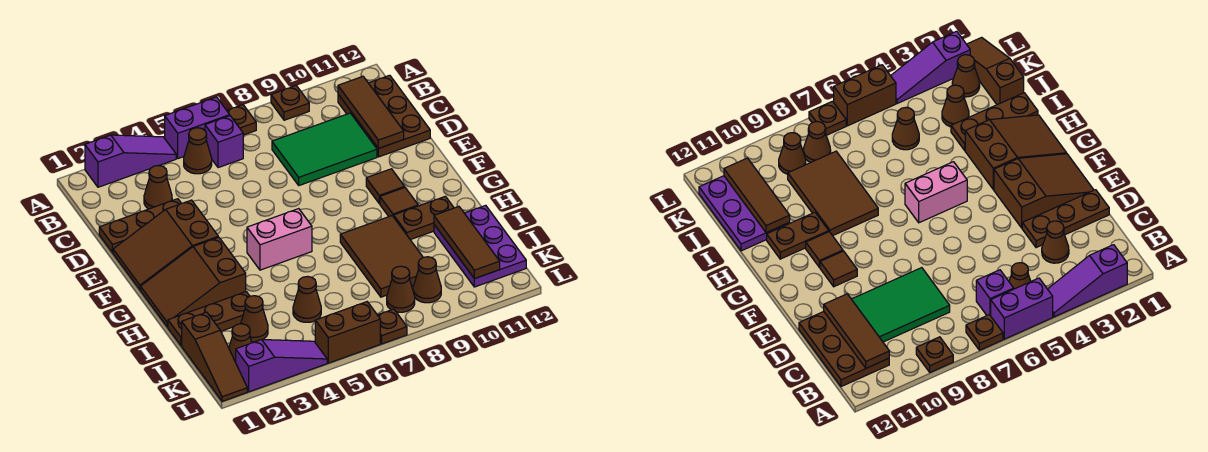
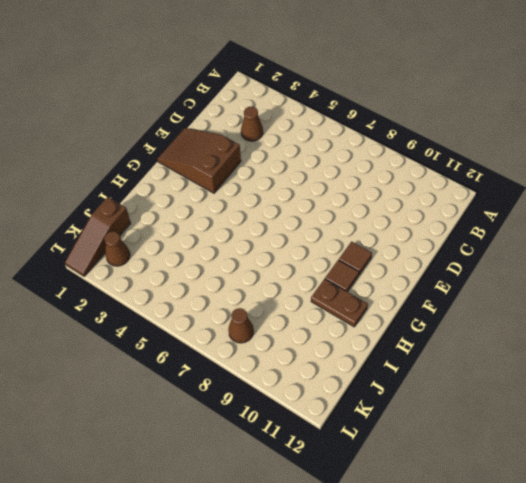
none -> purple 1x3 slope [85,135,176,187]
none -> purple 1x2 brick [165,97,230,159]
none -> brown 1x1 plate [227,105,256,135]
none -> brown 1x1 plate [271,86,309,120]

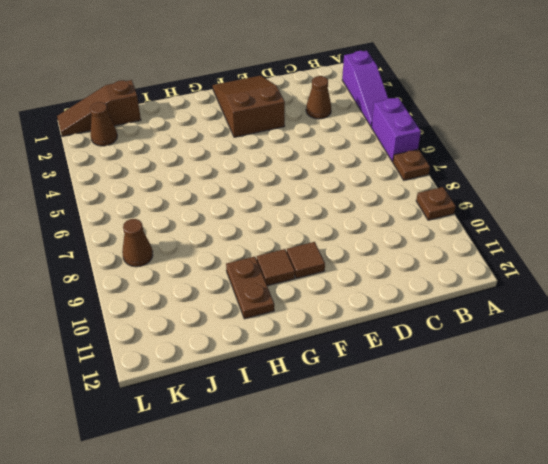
none -> brown 1x1 cone [184,128,212,174]
none -> purple 1x1 brick [205,116,243,168]
none -> brown 2x3 plate [338,75,430,157]
none -> green 2x3 tile [272,113,377,185]

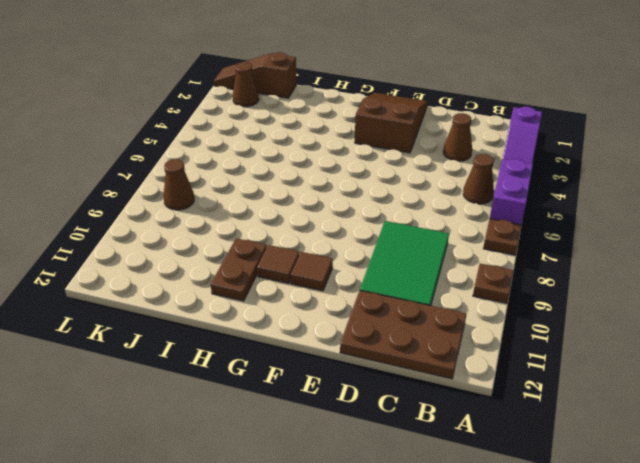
none -> purple 1x1 brick [205,116,243,168]
none -> brown 1x3 plate [99,199,181,253]
none -> brown 2x3 slope [141,237,246,327]
none -> pink 1x2 brick [247,209,312,270]

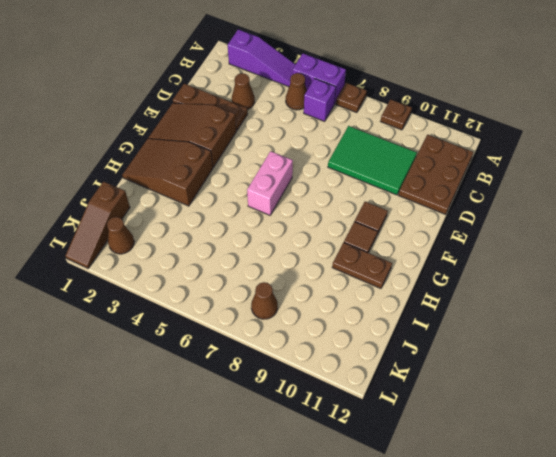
pink 1x2 brick [247,151,293,215] -> pink 1x2 brick turned to [247,209,312,270]
none -> brown 2x3 tile [340,216,423,297]
none -> brown 1x3 plate [168,292,250,346]
none -> purple 2x3 plate [434,205,526,287]
none -> brown 1x1 cone [241,296,268,342]

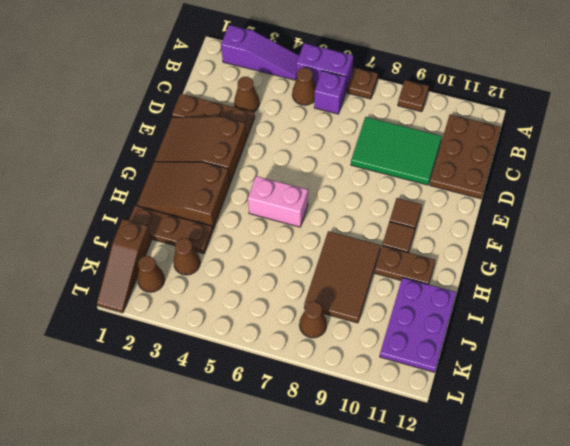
none -> brown 1x1 cone [293,276,321,322]
none -> brown 1x1 cone [413,257,441,303]
none -> purple 1x3 slope [236,340,327,392]
none -> brown 1x2 brick [315,302,380,363]

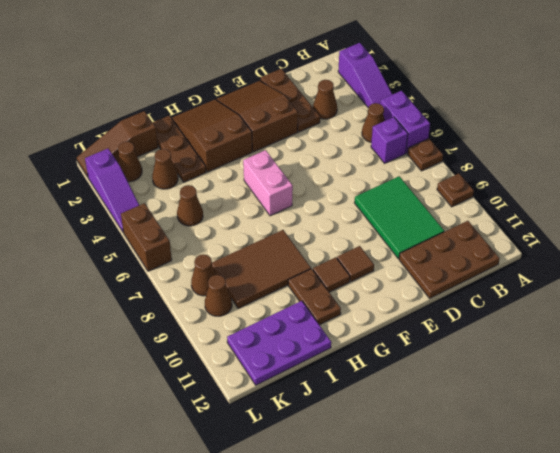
none -> brown 1x1 plate [378,309,407,344]
none -> brown 1x3 tile [338,77,404,148]
none -> brown 1x3 tile [434,207,500,279]

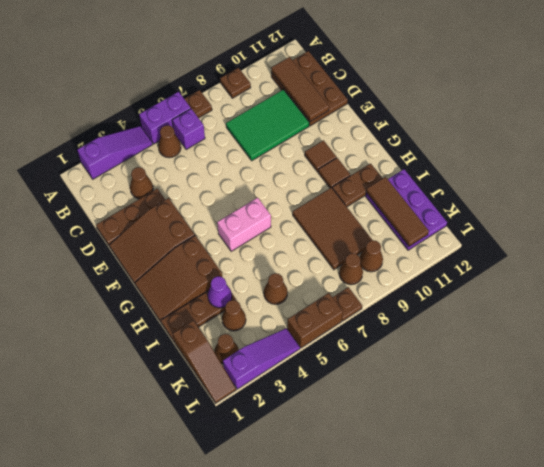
purple 1x1 cone [208,276,232,308] -> none

